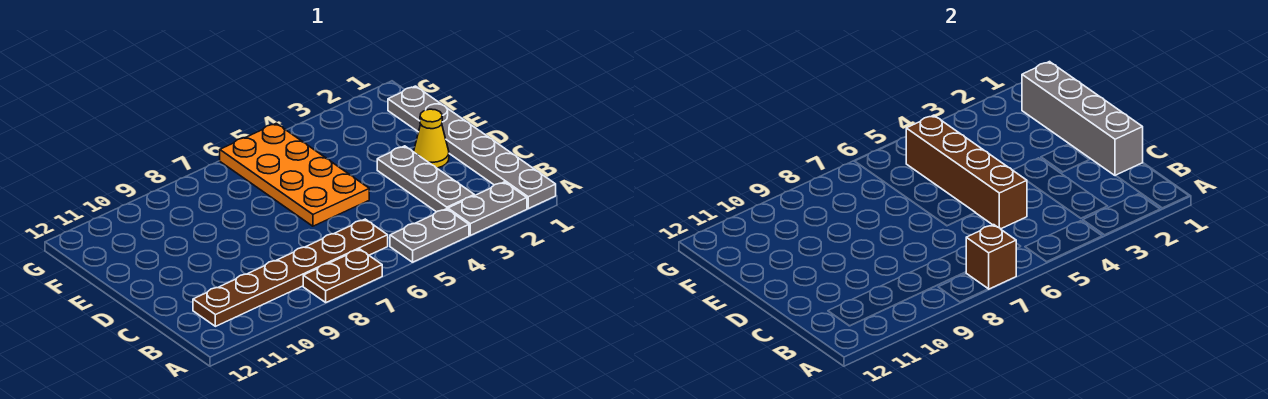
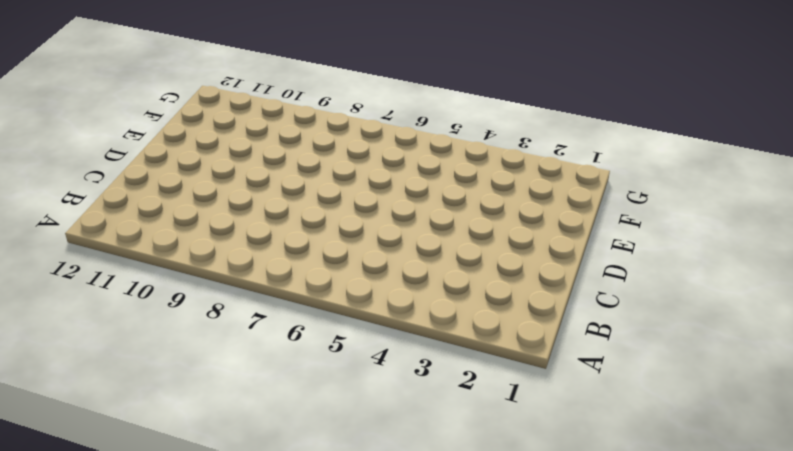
none -> grey 1x6 plate [388,86,556,209]
none -> grey 1x2 plate [448,182,527,235]

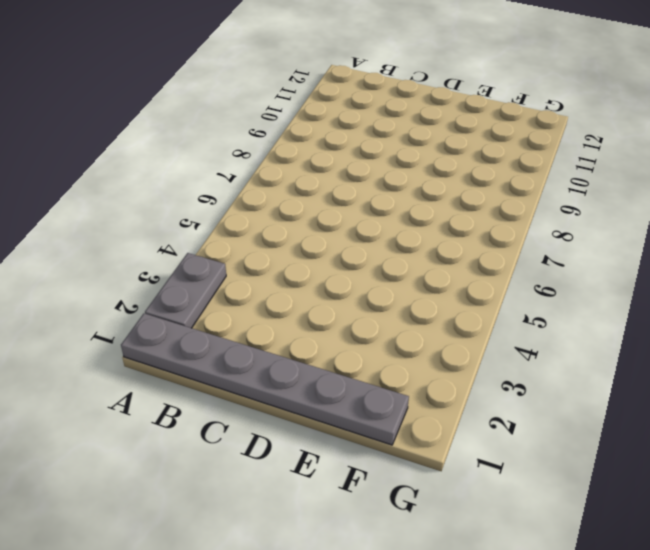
none -> grey 1x2 plate [390,209,469,262]
none -> brown 1x2 plate [303,249,382,302]

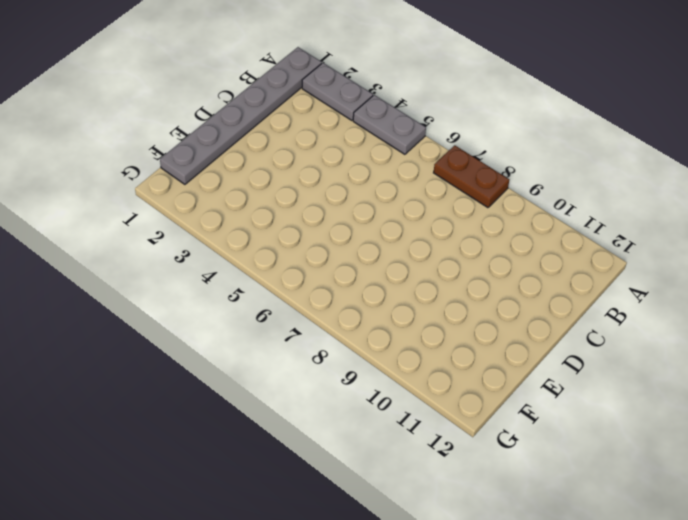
none -> grey 1x3 plate [377,146,474,212]
none -> brown 1x6 plate [193,219,388,326]

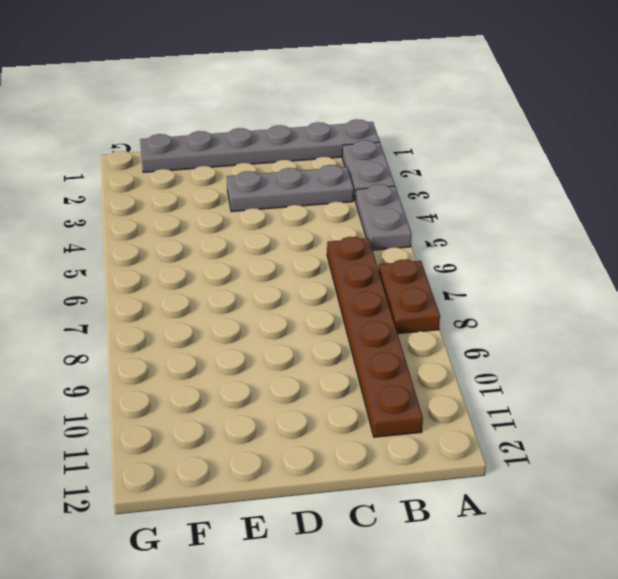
none -> yellow 1x1 cone [414,109,449,168]
none -> orange 2x4 plate [220,123,369,226]

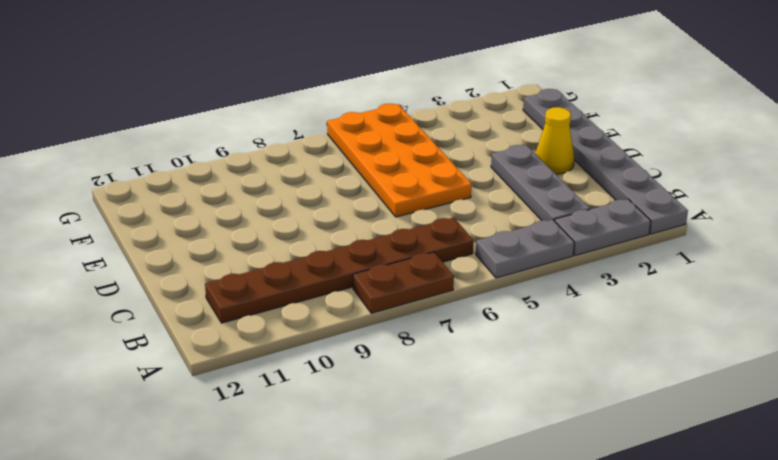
none -> brown 1x1 brick [966,225,1016,289]
none -> grey 1x4 brick [1022,62,1143,176]

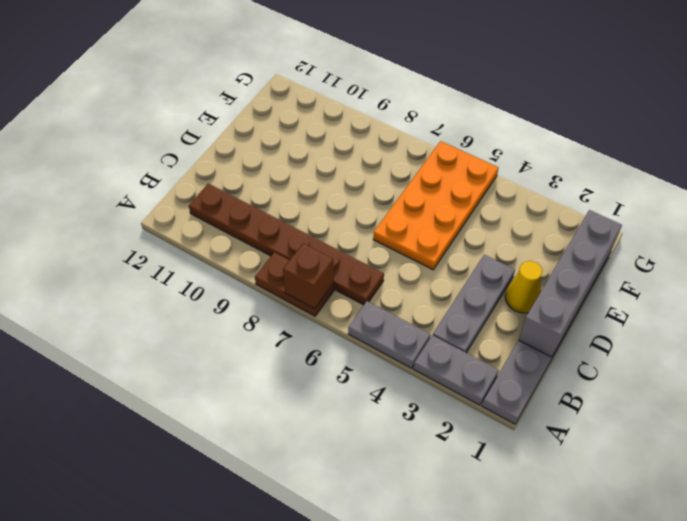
none -> brown 1x4 brick [906,115,1027,229]

